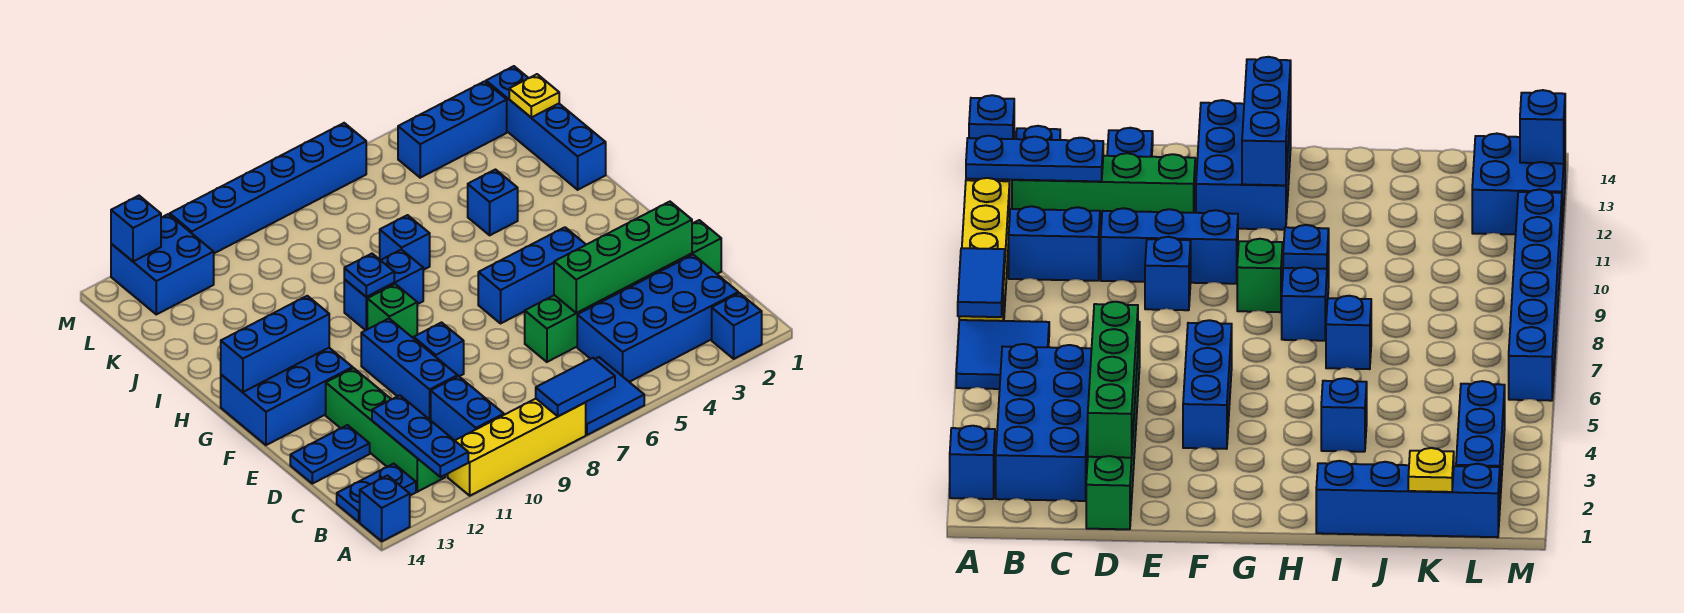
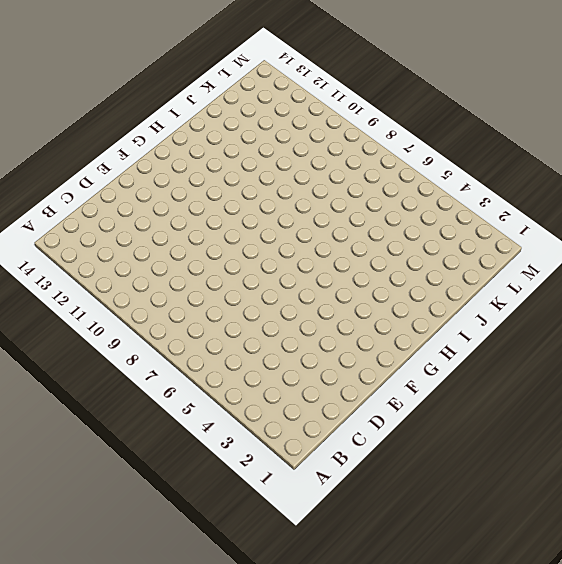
none -> blue 1x1 brick [712,293,762,359]
none -> blue 2x2 tile [585,357,644,435]
none -> yellow 1x4 brick [448,399,586,496]

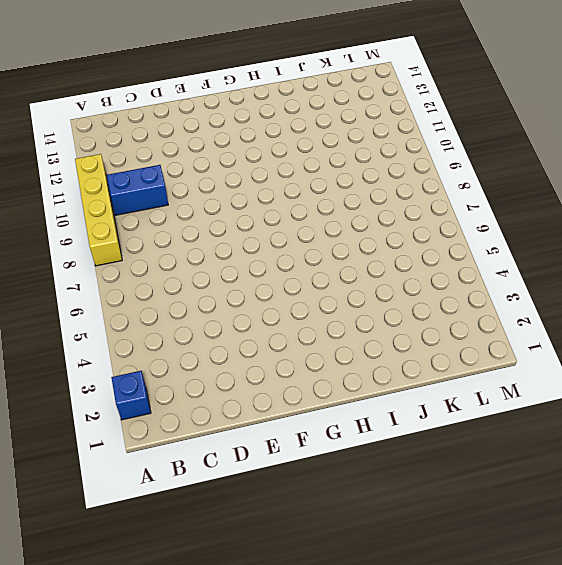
none -> blue 2x2 tile [585,357,644,435]
none -> blue 1x1 brick [360,475,410,541]
none -> blue 2x4 brick [577,255,738,382]

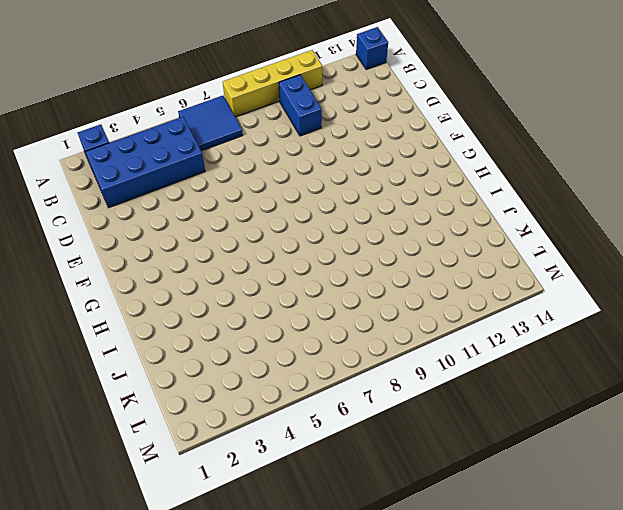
none -> green 1x4 brick [326,368,445,492]
none -> blue 1x2 plate [337,464,416,522]
none -> green 1x6 brick [525,220,721,362]

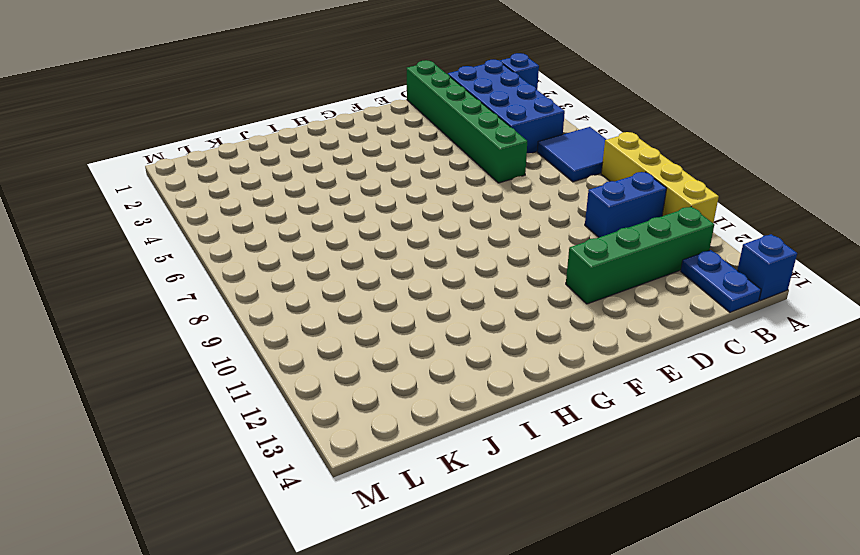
none -> blue 1x3 brick [361,319,458,420]
none -> blue 1x2 plate [290,425,370,484]
none -> blue 1x1 brick [414,323,464,376]

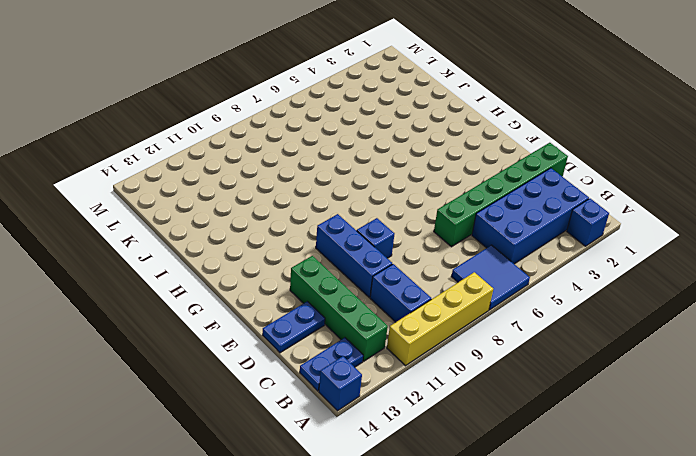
none -> blue 1x3 brick [478,227,586,323]
none -> blue 2x3 brick [221,348,353,445]
none -> green 1x1 brick [367,284,417,338]

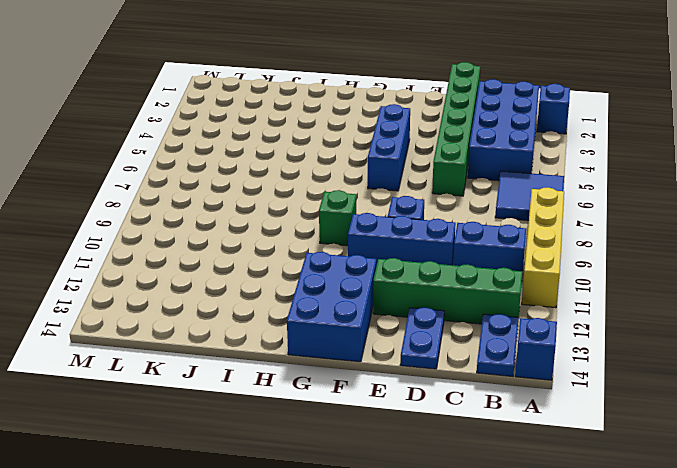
none -> blue 1x2 brick [344,249,423,330]
none -> blue 1x4 brick [486,66,606,190]
none -> blue 1x1 brick [468,170,518,235]

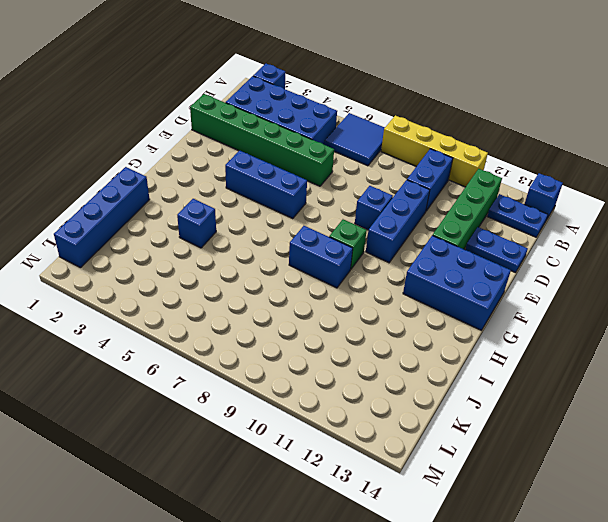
none -> blue 1x1 brick [380,215,430,270]
none -> blue 1x3 brick [398,81,507,178]
none -> blue 2x2 brick [111,214,214,314]

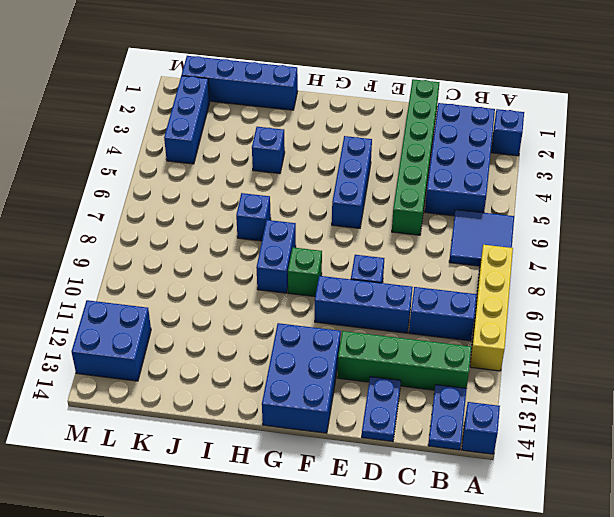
none -> blue 1x6 brick [170,123,366,253]
none -> blue 1x2 tile [536,358,615,416]
none -> blue 1x3 plate [372,395,468,477]

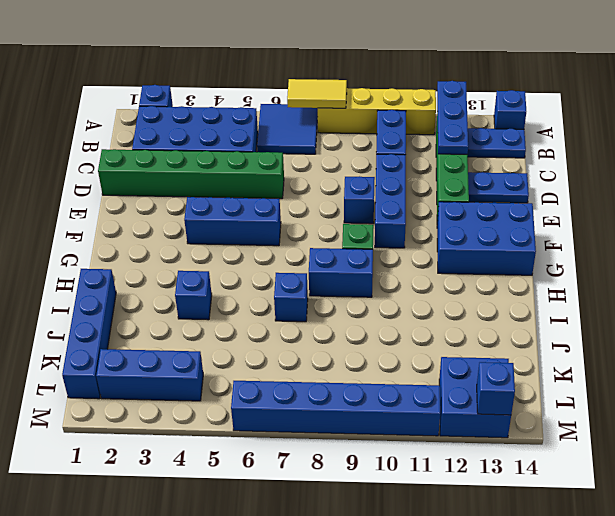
yellow 1x2 tile [287,79,347,108] -> blue 1x2 tile [536,358,615,416]
none -> green 1x4 brick [554,202,692,313]
none -> blue 1x3 brick [221,296,329,392]
none -> blue 1x1 plate [344,254,394,297]

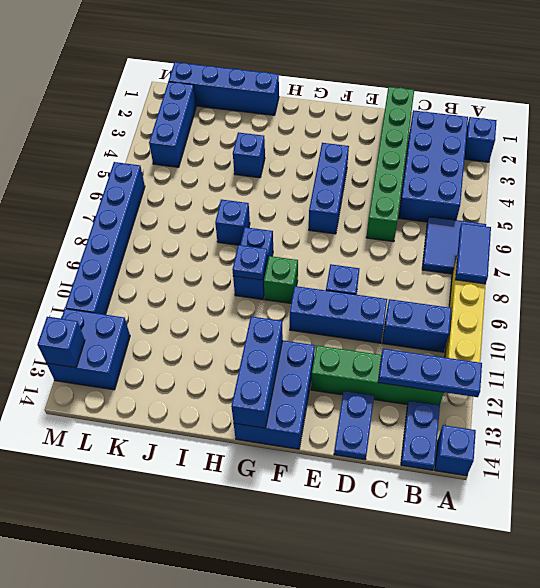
none -> green 1x4 brick [554,202,692,313]
none -> yellow 1x1 plate [509,74,559,117]

